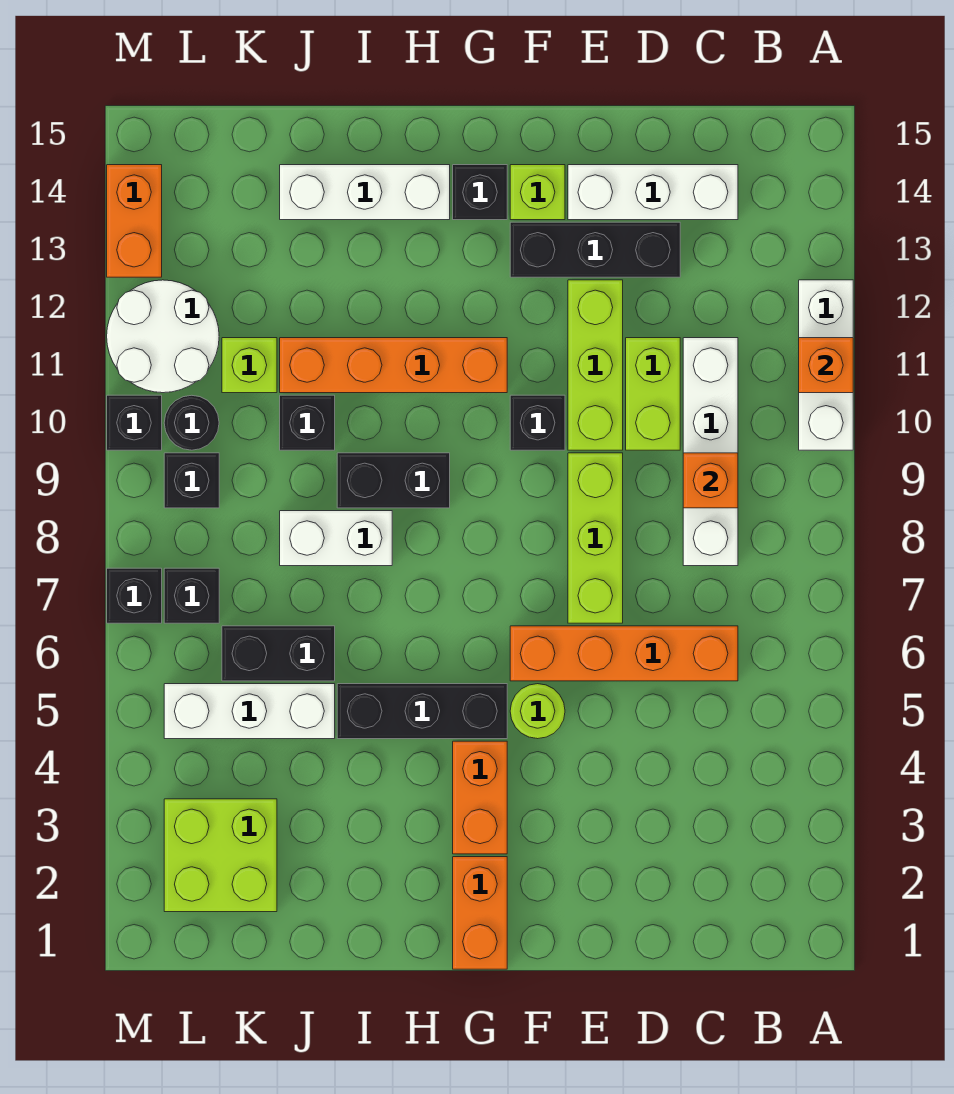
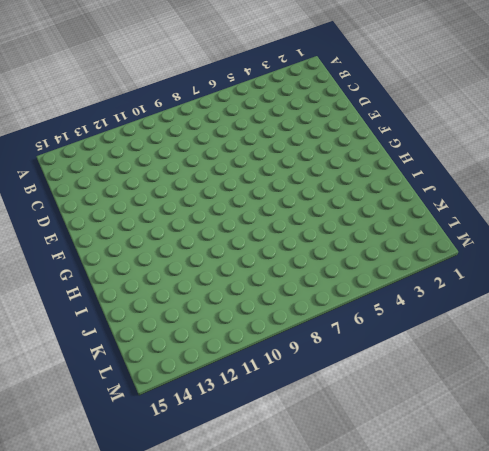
none -> white 1x3 brick [799,280,853,450]
none -> orange 1x4 brick [510,626,738,681]
none -> white 1x4 brick [683,338,738,566]
none -> white 1x3 brick [568,165,738,220]

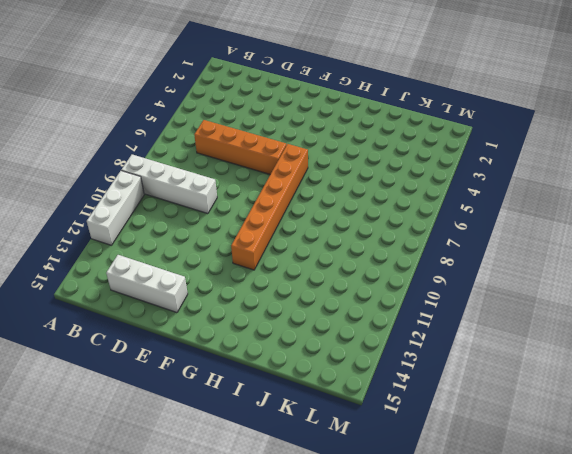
white 1x4 brick [121,155,217,214] -> white 1x4 brick turned to [683,338,738,566]
orange 1x6 brick [231,144,308,270] -> orange 1x4 brick [280,338,507,393]
none -> lime 1x2 brick [626,338,680,450]
none -> black 1x3 brick [510,222,680,277]
none -> lime 1x3 brick [568,453,623,623]
none -> lime 1x3 brick [568,280,623,450]

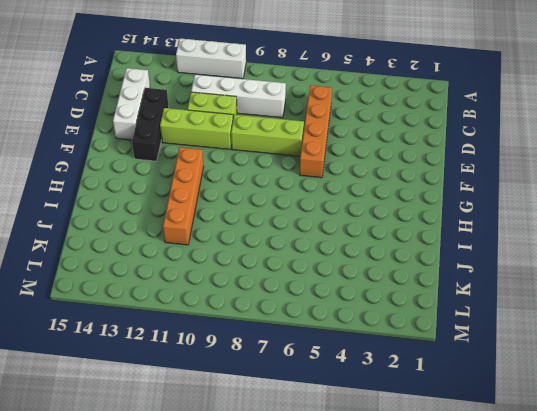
none -> lime 1x1 round brick [510,684,565,739]
none -> black 1x1 brick [510,395,565,450]
none -> lime 1x1 brick [510,165,565,220]
none -> orange 1x2 brick [453,857,507,969]

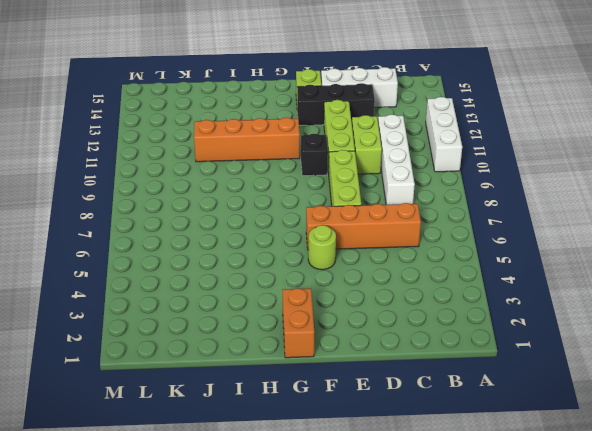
none -> orange 1x2 brick [453,741,507,854]
none -> black 1x3 brick [337,684,507,739]
none -> black 1x1 brick [453,165,507,220]
none -> black 1x2 brick [337,453,450,508]

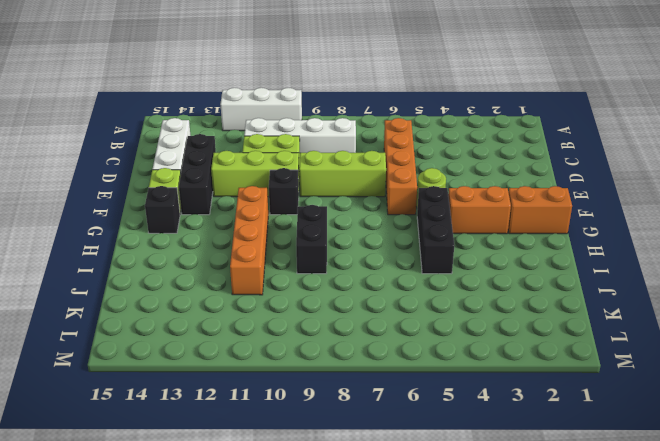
none -> white 1x3 brick [280,165,450,220]
none -> white 1x2 brick [280,511,392,566]
none -> white 1x3 brick [164,684,335,739]
none -> black 1x2 brick [222,626,335,681]

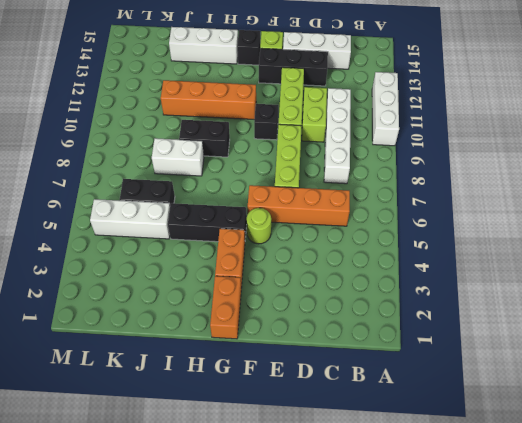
none -> black 1x1 brick [280,395,335,450]
none -> lime 2x2 brick [164,799,277,912]
none -> lime 1x1 brick [222,338,277,393]
none -> black 1x1 brick [164,568,219,623]

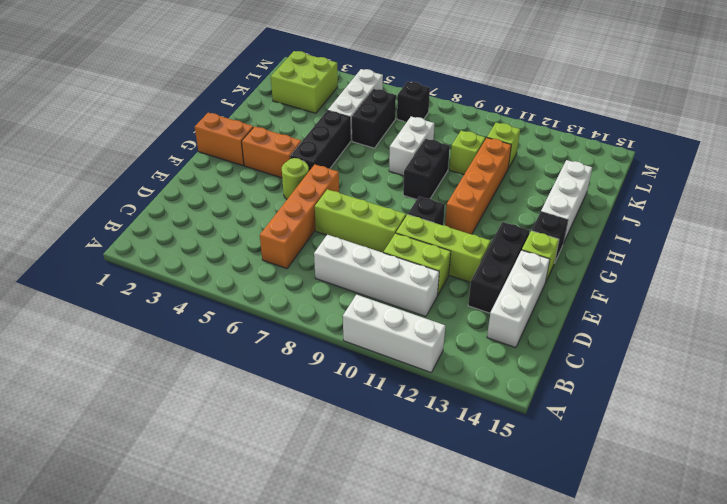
lime 1x1 brick [450,131,485,174] -> black 1x1 brick [280,395,335,450]
none -> black 1x1 brick [164,453,219,508]
none -> black 1x1 round brick [164,395,219,450]
none -> white 2x2 round brick [107,280,219,393]
none -> black 1x1 brick [107,568,162,623]

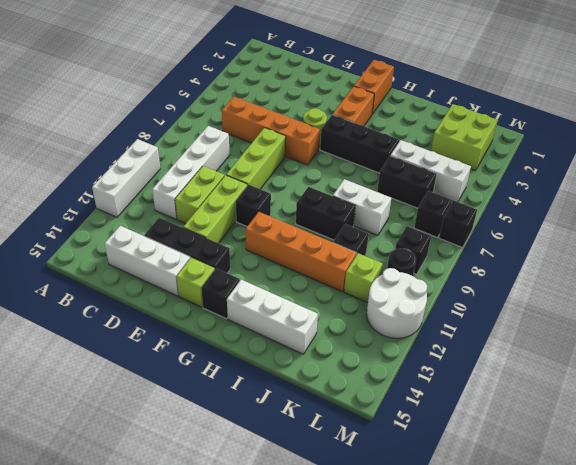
none -> black 1x1 brick [107,395,162,450]
none -> orange 1x2 brick [107,165,162,277]
none -> orange 1x1 brick [799,338,853,393]
none -> orange 1x1 brick [683,453,738,508]

